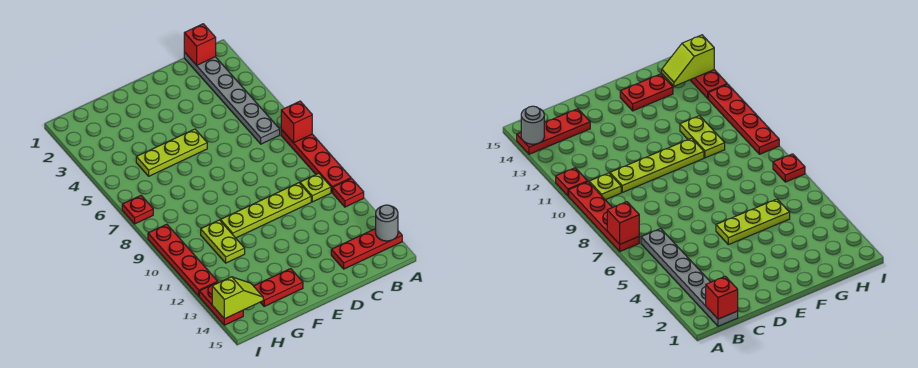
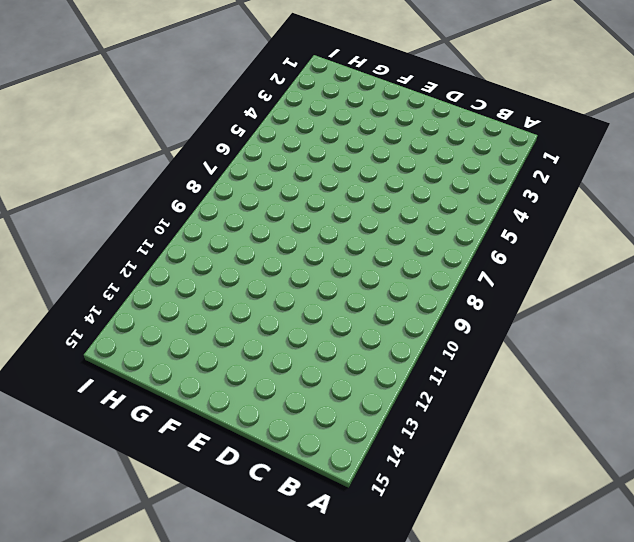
none -> red 1x4 plate [281,130,351,193]
none -> red 1x1 plate [333,179,364,207]
none -> red 1x3 plate [331,229,402,269]

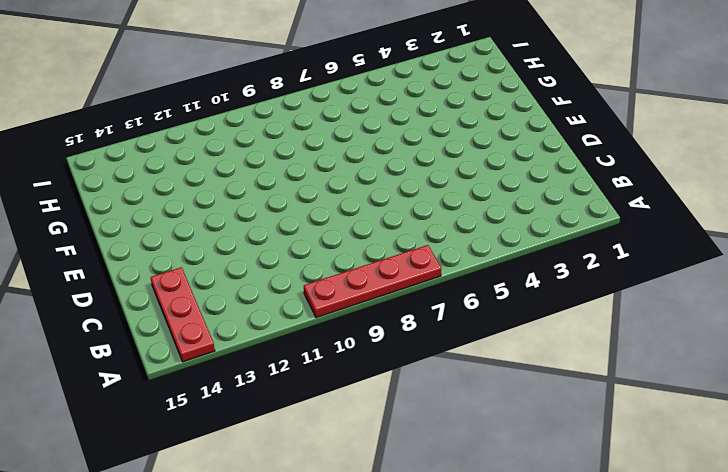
none -> red 1x1 plate [333,179,364,207]
none -> grey 1x6 plate [184,52,280,144]
none -> lime 1x1 plate [300,173,331,202]

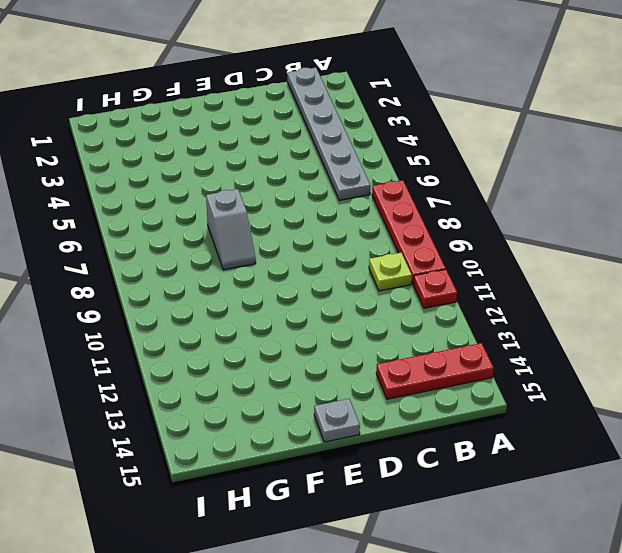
grey 1x1 plate [314,399,360,442] -> none
grey 1x2 slope [206,189,256,270] -> none
none -> lime 1x4 plate [220,183,311,238]
none -> lime 1x3 plate [136,129,207,176]
none -> red 1x2 plate [254,269,303,306]

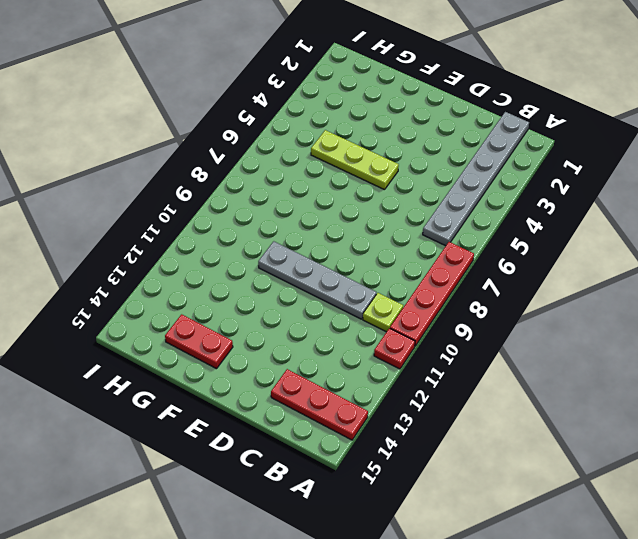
grey 1x4 plate [258,241,376,319] -> lime 1x4 plate [220,183,311,238]
none -> lime 1x2 plate [201,220,245,263]
none -> red 1x1 plate [122,196,153,224]
none -> red 1x4 plate [148,224,218,296]

